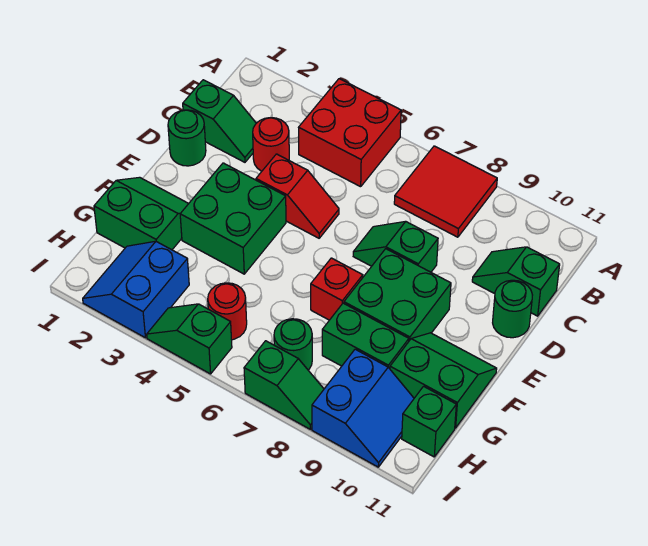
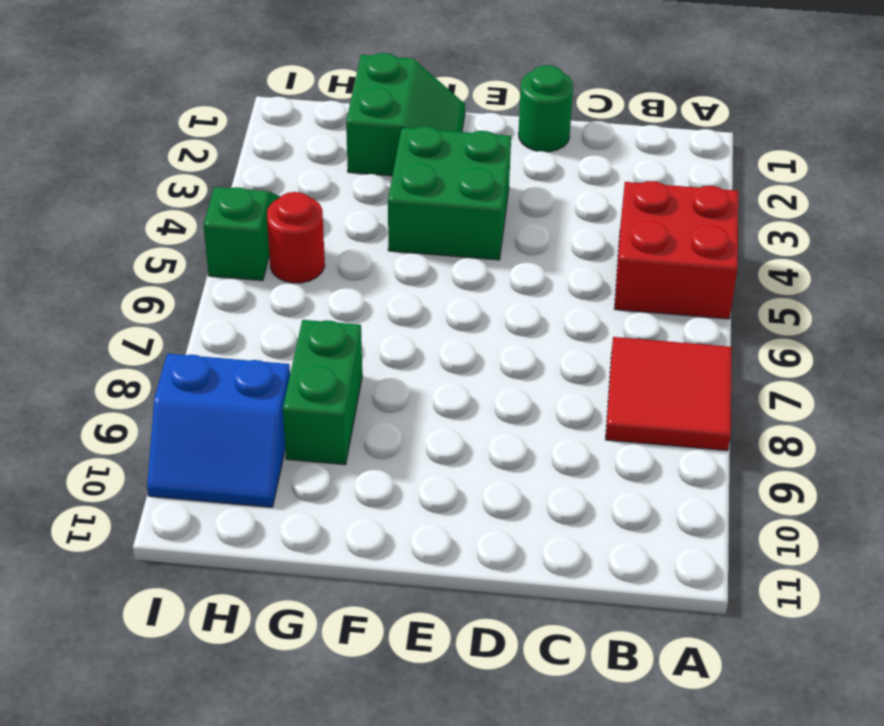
none -> green 1x2 slope [183,80,256,162]
none -> red 1x1 round brick [253,118,289,171]
none -> green 1x2 slope [472,247,560,316]

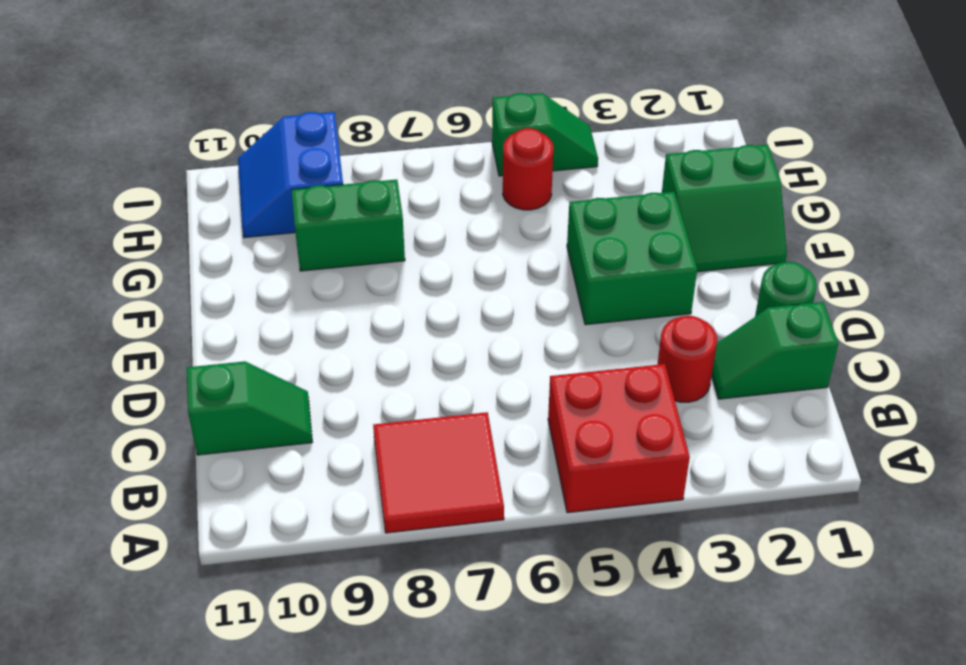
none -> red 1x2 slope [256,154,339,238]
none -> green 1x2 slope [353,221,438,272]
none -> green 1x1 round brick [493,280,532,338]

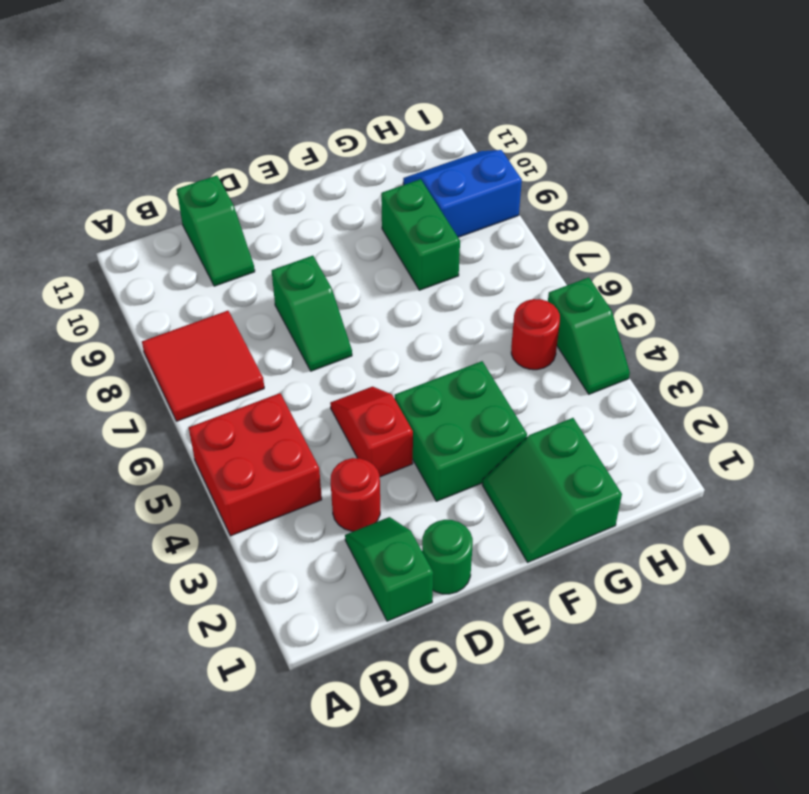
none -> green 1x1 round brick [493,280,532,338]
none -> green 2x2 brick [344,249,451,341]
none -> red 1x1 brick [311,258,363,320]

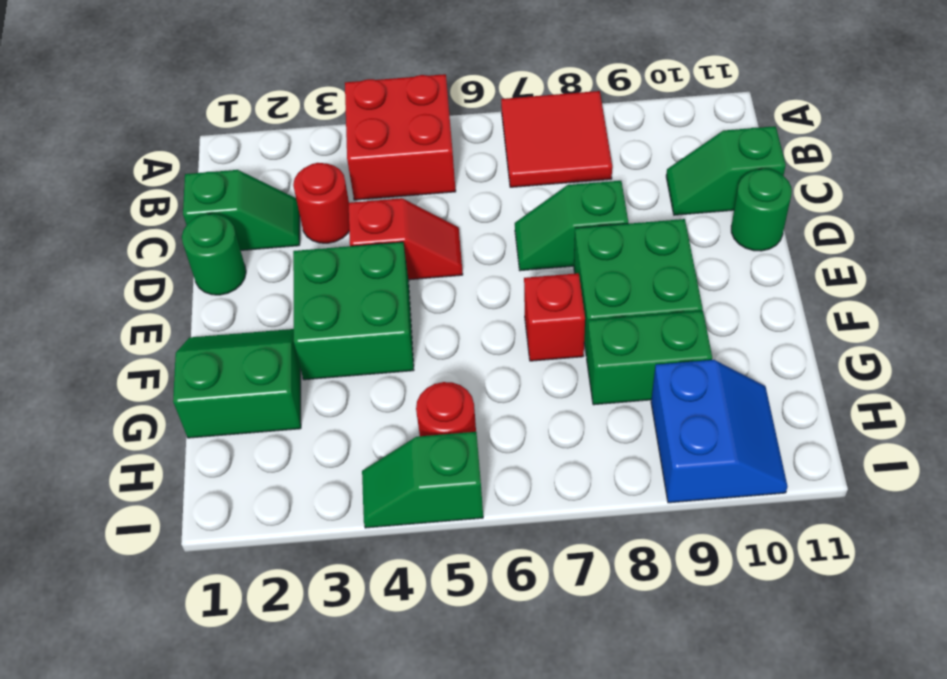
none -> green 2x2 slope [390,333,497,428]
none -> blue 2x2 slope [83,241,189,338]
none -> green 1x1 round brick [274,319,312,370]

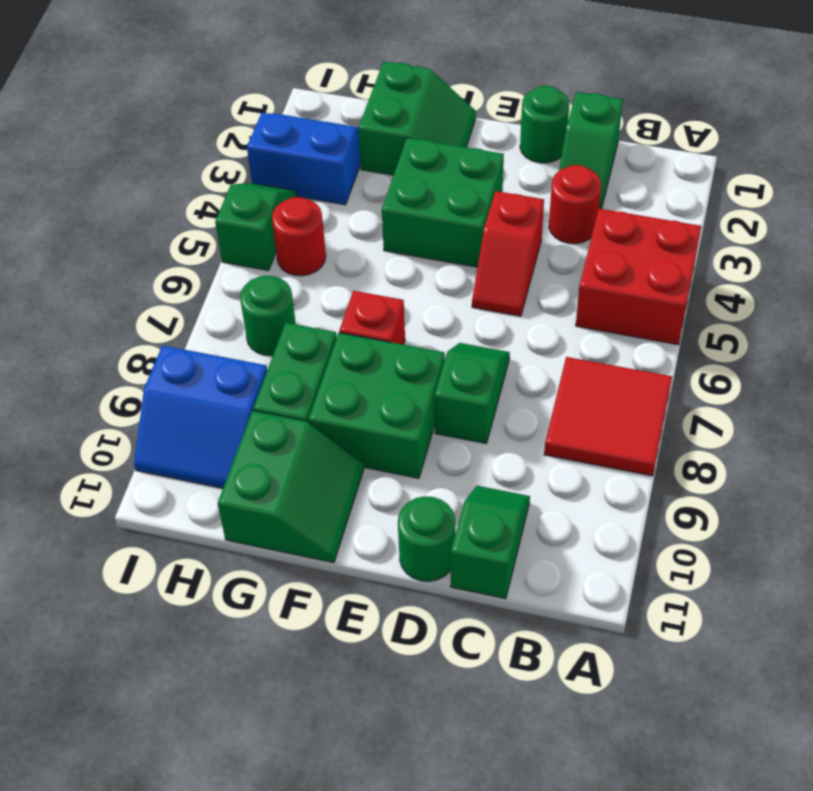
none -> green 1x1 brick [402,386,456,457]
none -> green 1x2 slope [244,341,324,429]

